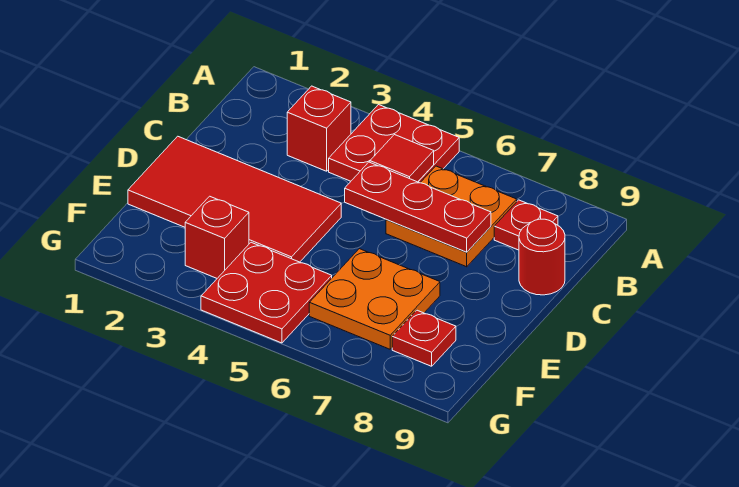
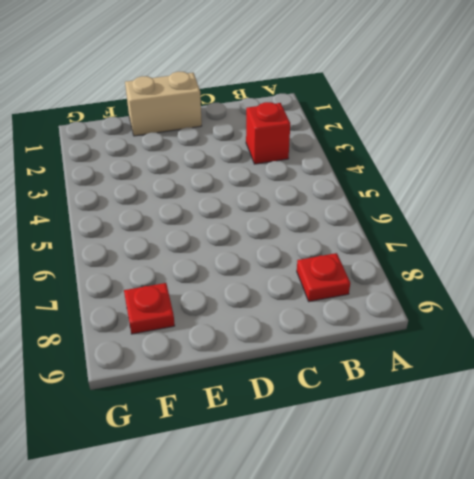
tan 1x2 brick [125,72,202,136] -> red 2x4 tile [128,136,341,262]
none -> red 2x2 plate [329,105,459,183]
none -> orange 2x2 plate [386,166,517,267]
none -> red 1x1 round brick [519,219,565,295]

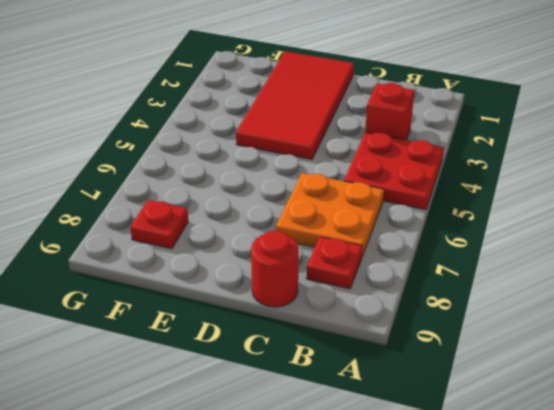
none -> orange 2x2 plate [309,249,440,349]
none -> red 1x1 brick [185,196,249,278]
none -> red 2x2 plate [201,242,332,343]

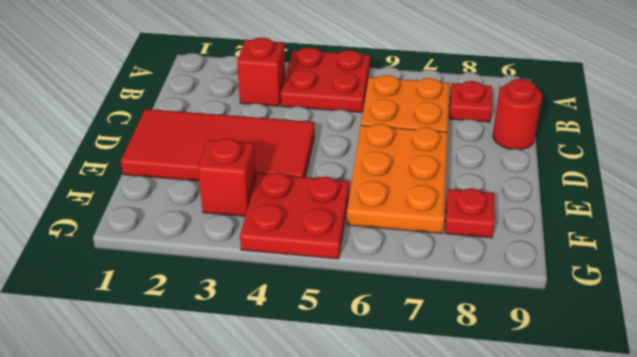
orange 2x3 plate [347,124,448,233] -> orange 2x2 plate [309,249,440,349]
none -> red 1x1 tile [370,135,434,182]
none -> red 1x3 plate [345,162,491,252]

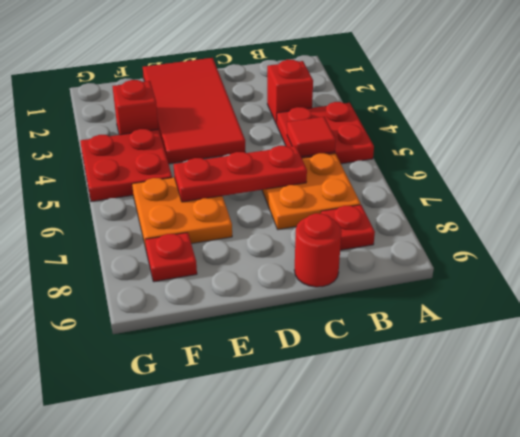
red 1x3 plate [174,146,307,202] -> red 1x3 plate turned to [345,162,491,252]

